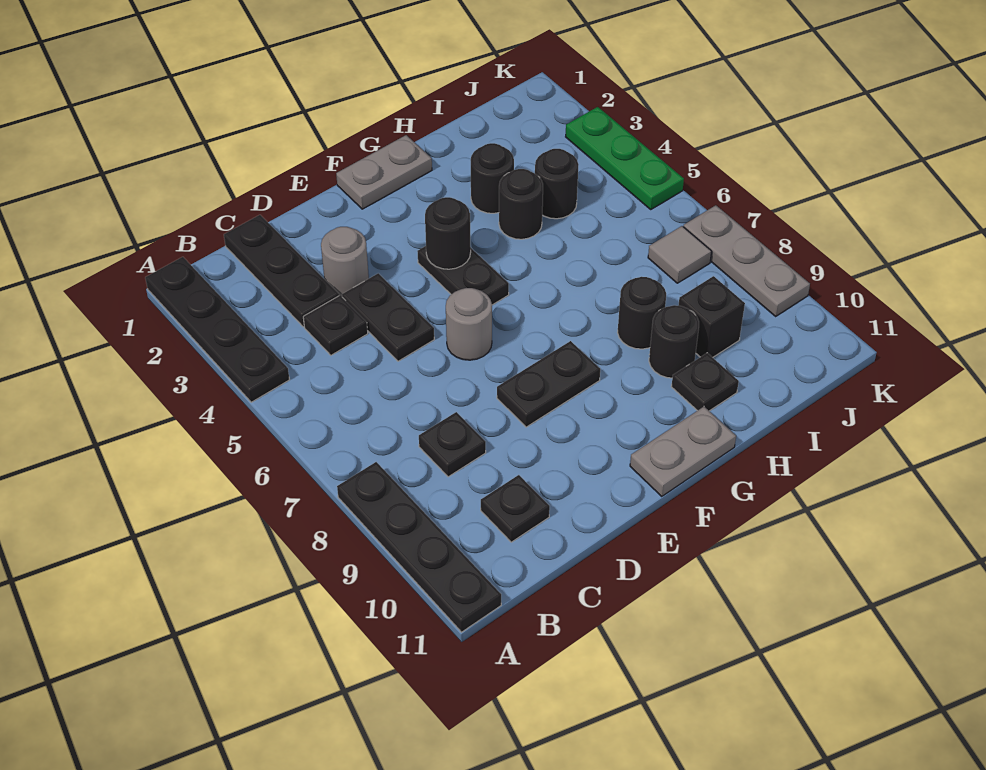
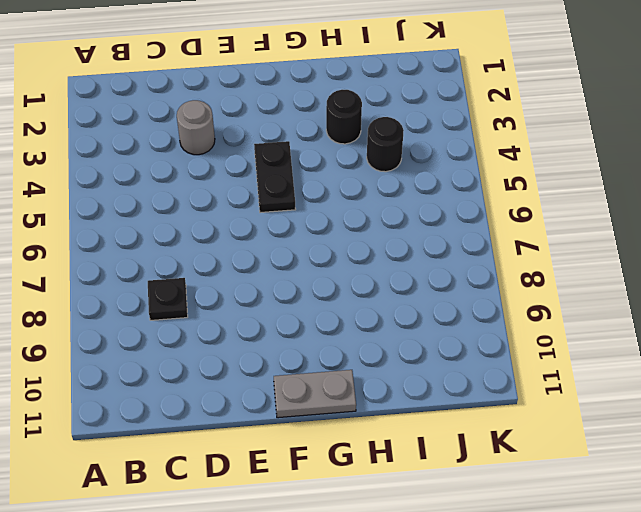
none -> black 1x4 plate [145,257,289,402]
none -> black 1x4 plate [337,462,501,632]
none -> black 1x3 plate [224,215,339,327]

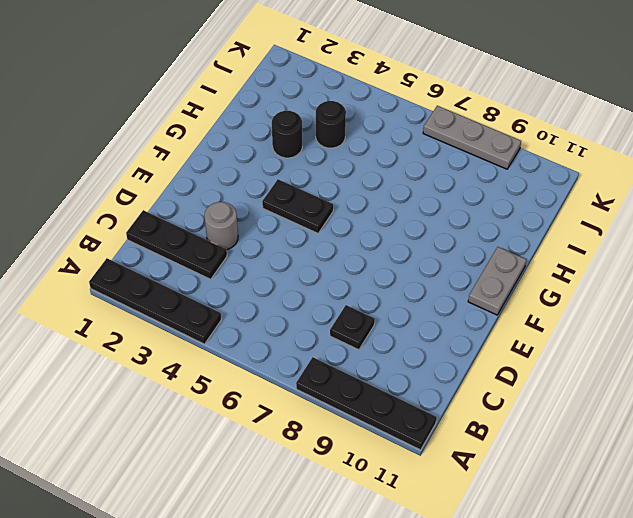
none -> black 1x1 plate [303,295,368,355]
none -> black 1x1 plate [481,475,550,542]
none -> black 1x2 plate [342,273,434,361]

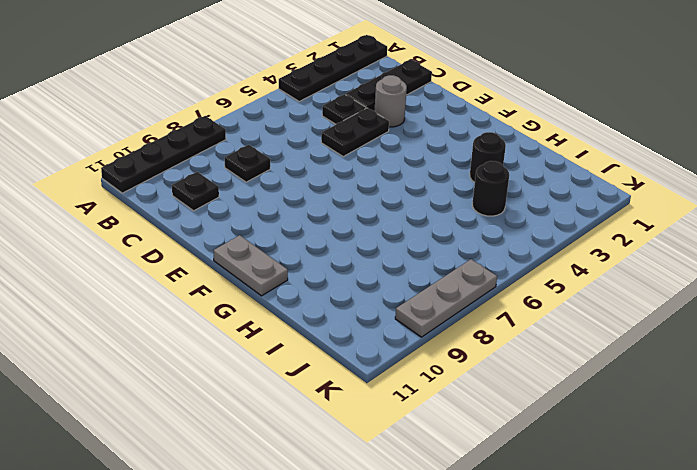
none -> grey 1x1 round brick [446,288,492,360]
none -> black 1x2 plate [497,341,600,427]
none -> grey 1x2 plate [336,135,432,209]

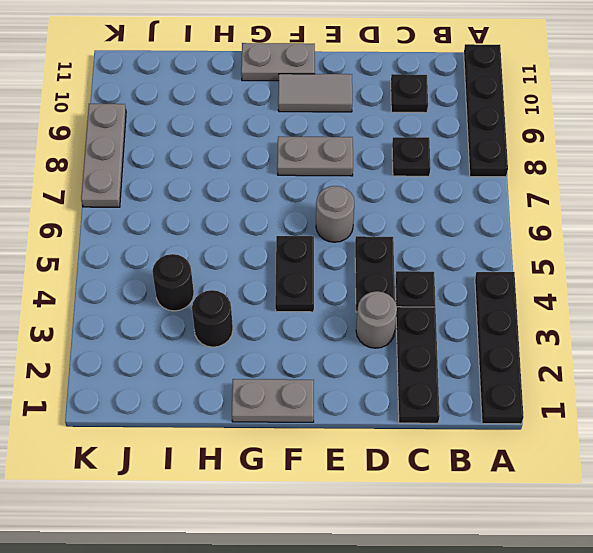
grey 1x2 plate [277,137,353,176] -> black 1x2 plate [497,341,600,427]
grey 1x2 tile [278,74,352,112] -> none
none -> black 1x1 round brick [499,169,543,239]
none -> black 1x1 round brick [618,277,666,349]
none -> black 1x1 round brick [649,305,699,378]

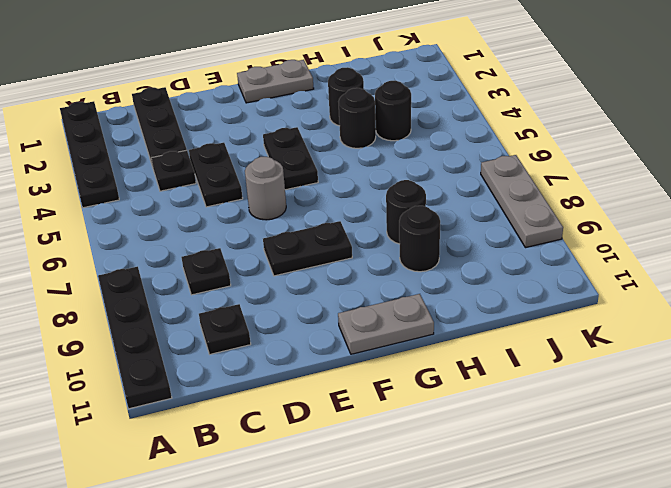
none -> grey 1x1 round brick [321,227,369,296]
none -> black 1x1 plate [671,353,739,411]
none -> black 1x1 brick [678,276,745,357]

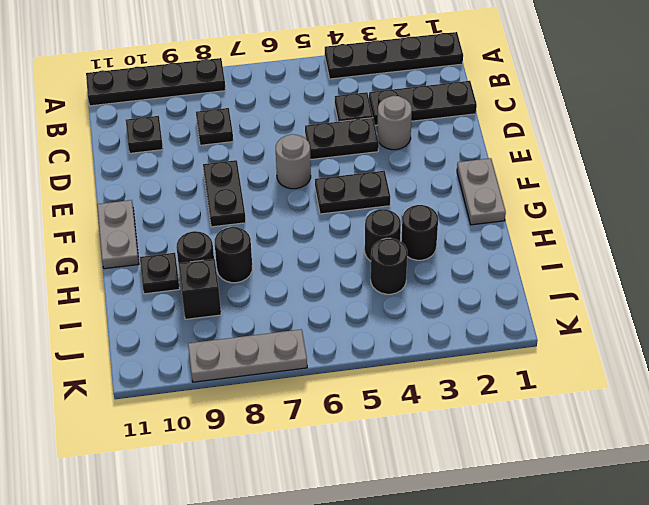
none -> grey 1x1 tile [648,226,712,283]
none -> green 1x3 plate [566,107,684,209]
none -> black 1x1 round brick [425,197,471,269]

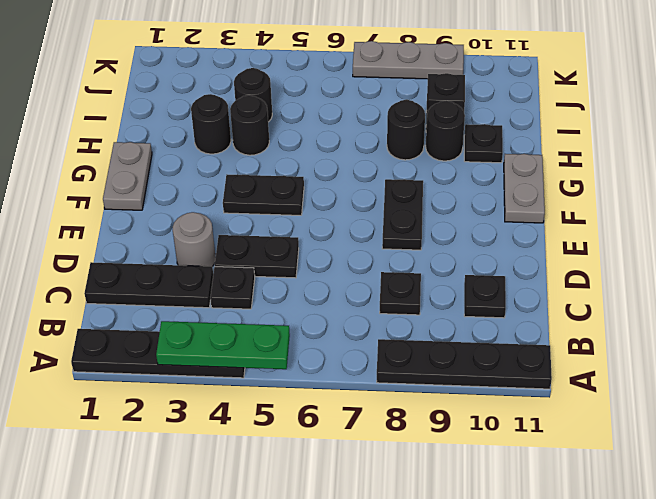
green 1x3 plate [156,321,290,369] -> green 1x3 plate moved to [566,107,684,209]
none -> grey 1x1 round brick [446,288,492,360]
none -> grey 1x1 tile [648,226,712,283]
none -> black 1x1 round brick [425,197,471,269]

